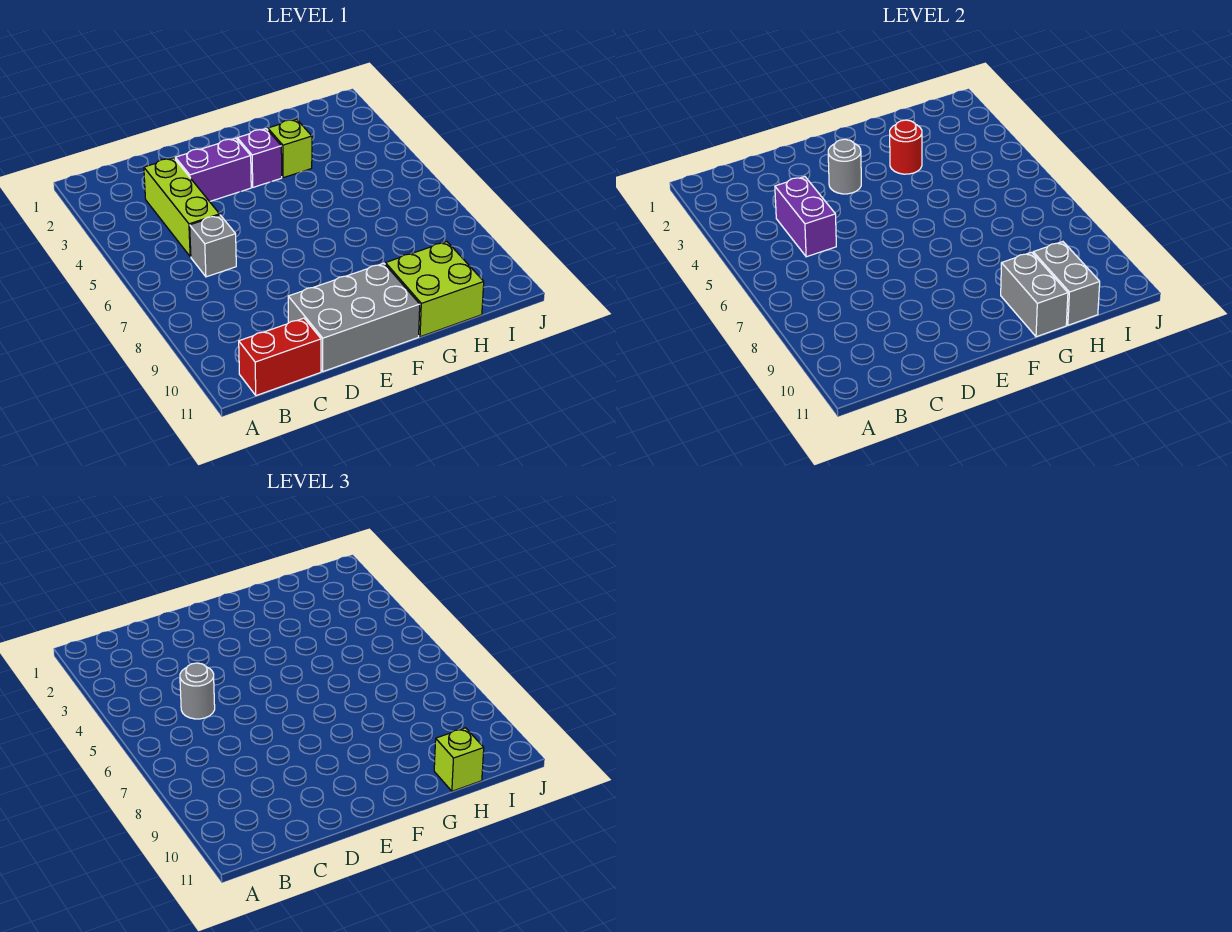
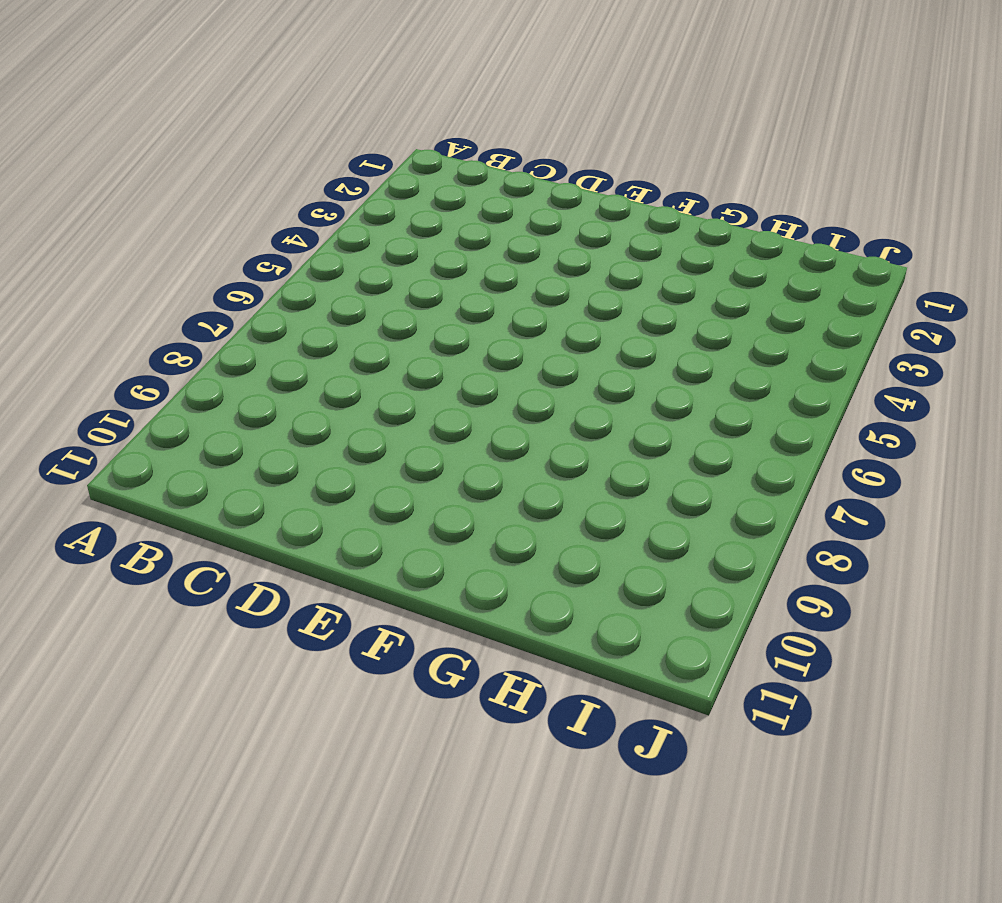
none -> red 1x2 brick [239,318,321,396]
none -> lime 1x3 brick [144,158,220,257]
none -> grey 1x1 brick [190,215,236,277]

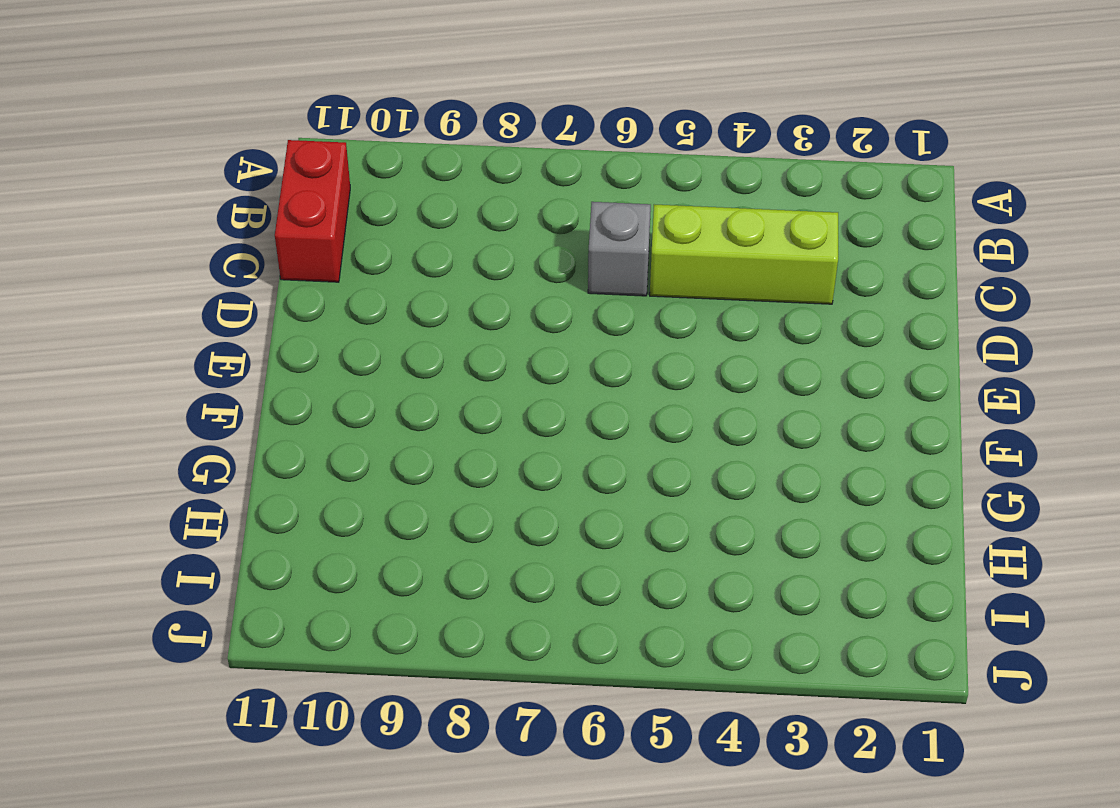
none -> purple 1x2 brick [175,138,251,202]
none -> grey 2x3 brick [288,263,420,372]
none -> purple 1x1 brick [237,129,282,187]

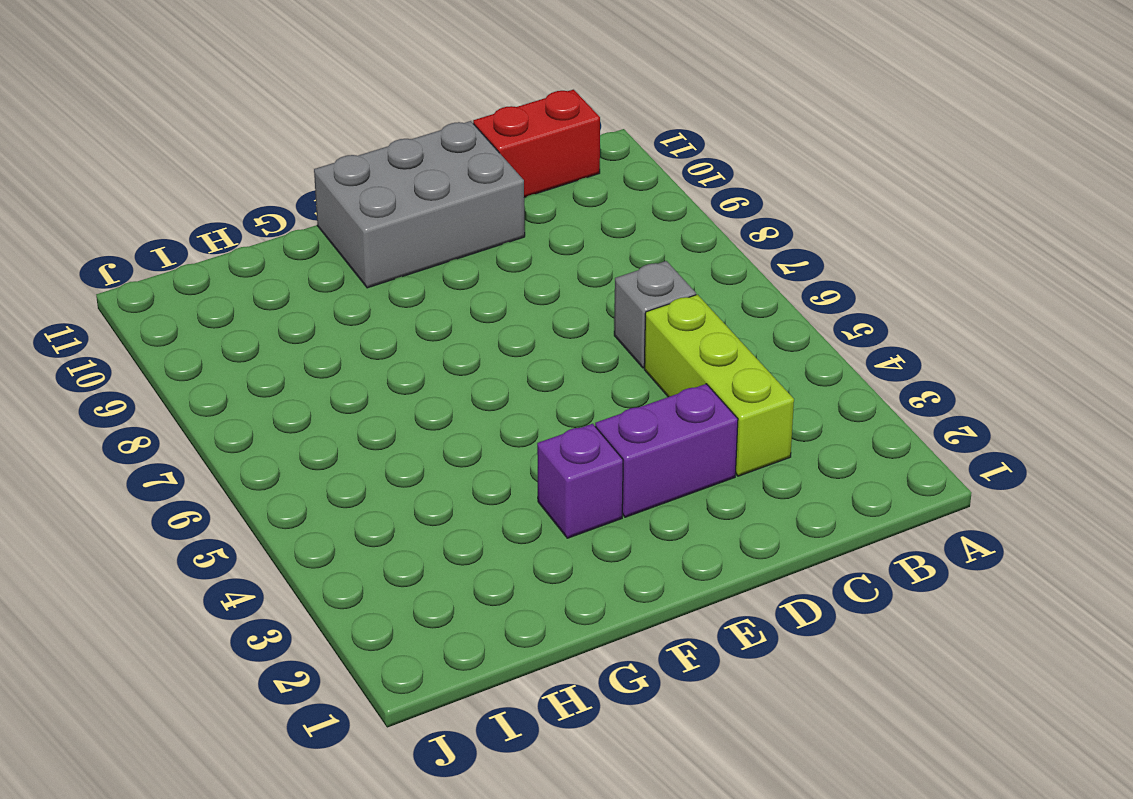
none -> lime 1x1 brick [268,119,312,178]
none -> lime 2x2 brick [385,242,484,337]
none -> purple 1x2 brick [775,177,836,257]

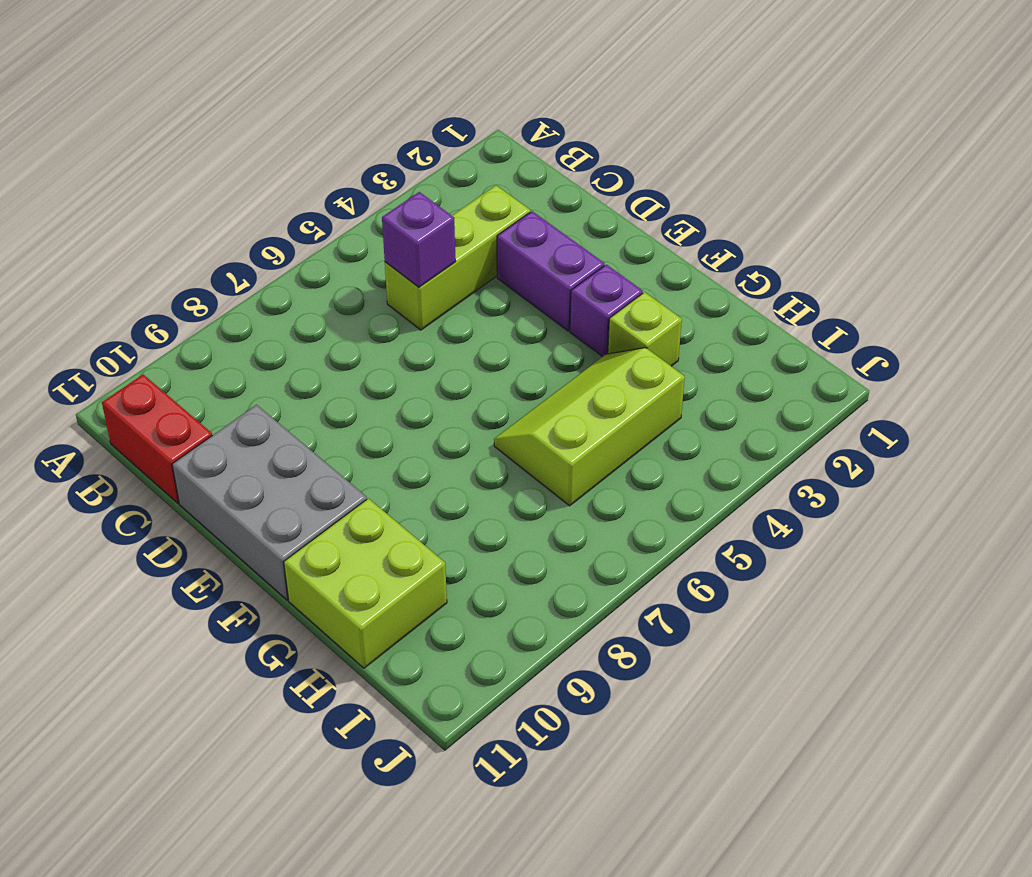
purple 1x1 brick [382,192,456,287] -> purple 1x2 brick [775,177,836,257]
lime 2x3 slope [494,348,685,506] -> none
none -> grey 1x1 brick [190,215,236,277]
none -> grey 1x1 round brick [828,139,861,194]
none -> red 1x1 round brick [890,120,922,174]

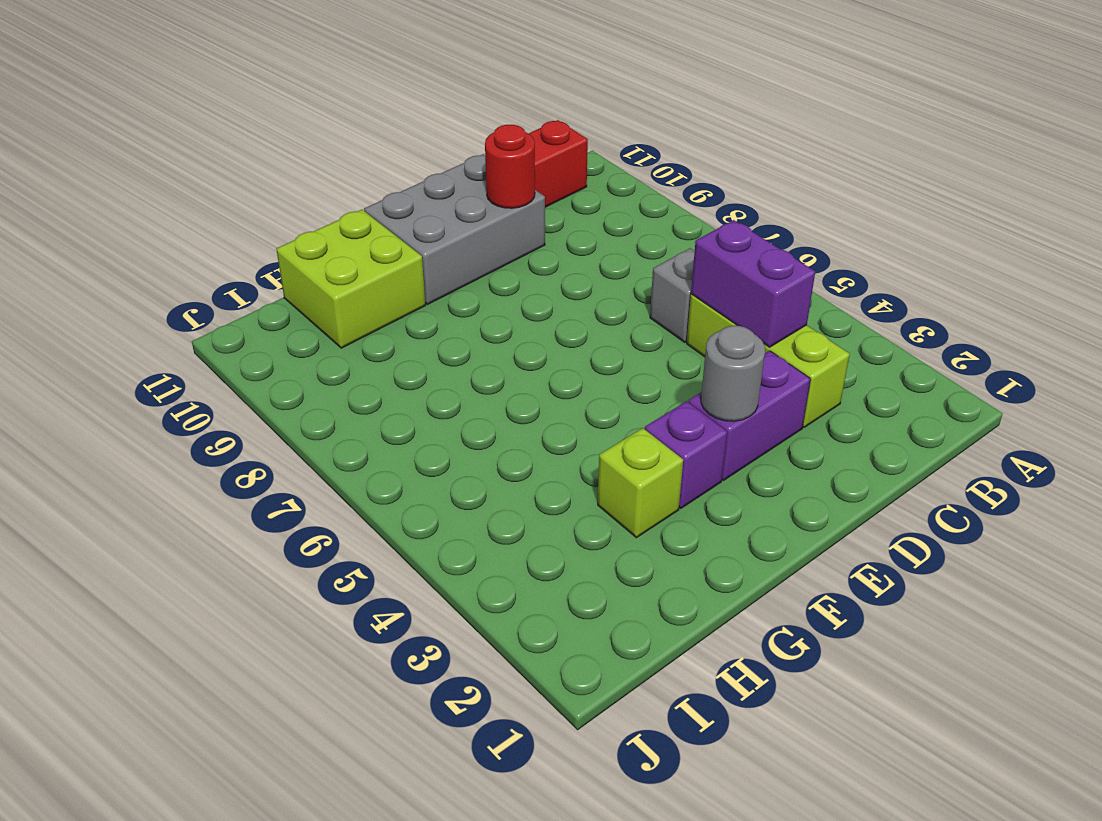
red 1x1 round brick [485,125,535,208] -> red 1x1 round brick moved to [890,120,922,174]
none -> grey 1x2 brick [1001,252,1068,337]
none -> grey 1x2 brick [1033,242,1100,325]
none -> grey 1x1 round brick [180,663,215,719]

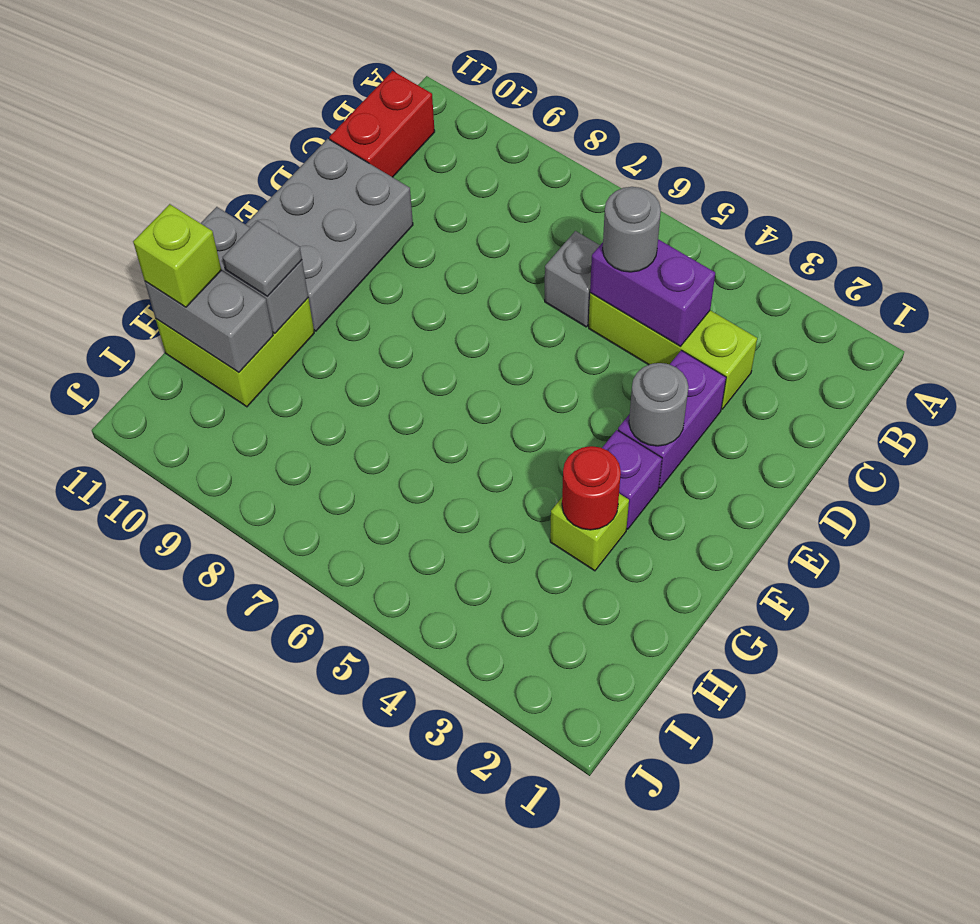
grey 1x1 tile [223,221,302,297] -> none

